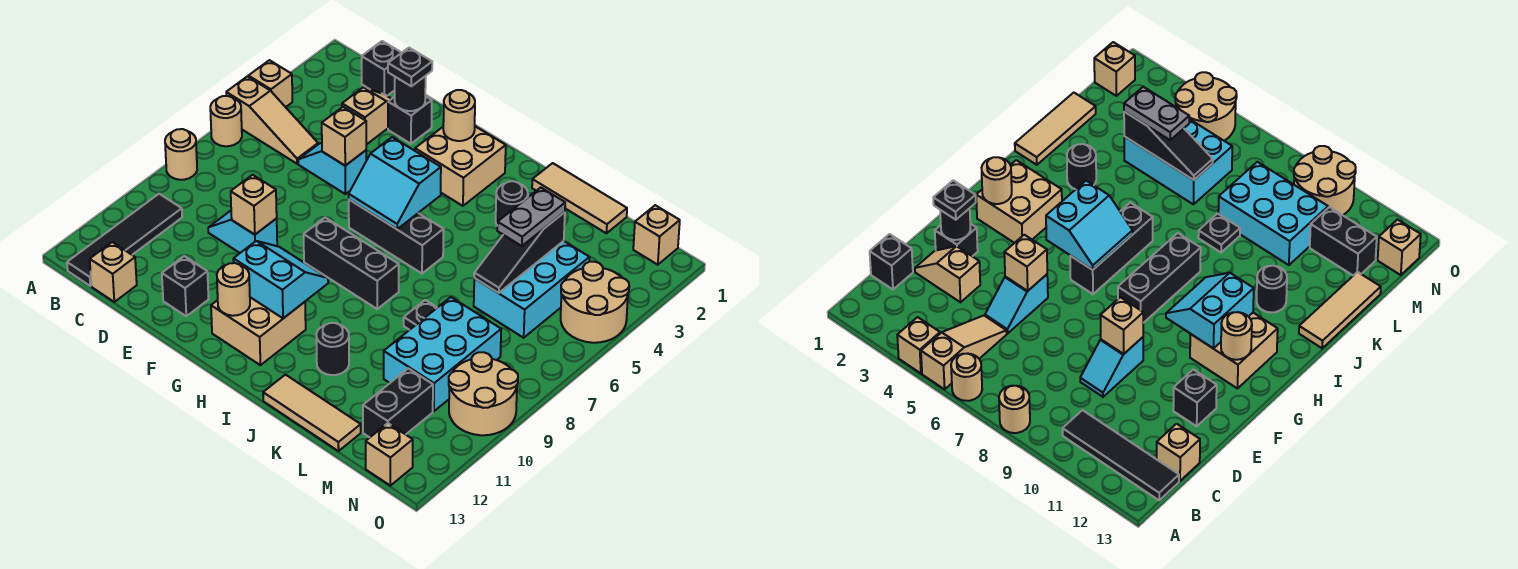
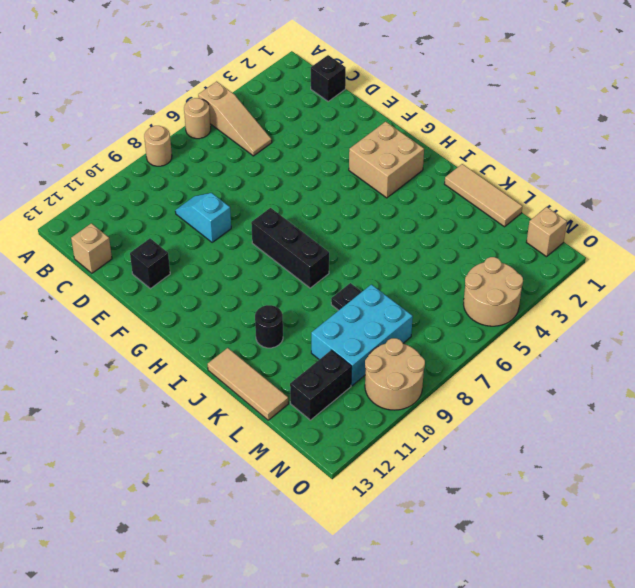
none -> tan 1x1 brick [248,60,292,107]
none -> black 1x4 tile [67,194,182,286]
none -> tan 1x2 slope [342,87,391,145]
none -> cyan 1x2 slope [298,143,366,194]

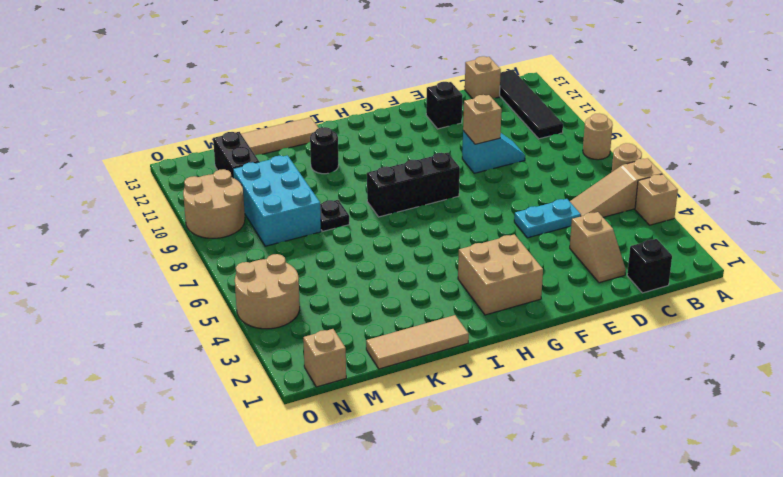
cyan 1x2 plate [514,199,581,238] -> cyan 1x2 slope [298,143,366,194]
none -> black 1x1 brick [388,96,432,144]
none -> black 1x3 brick [349,200,444,273]
none -> tan 2x2 brick [211,297,306,365]
none -> black 1x1 round brick [496,181,528,225]

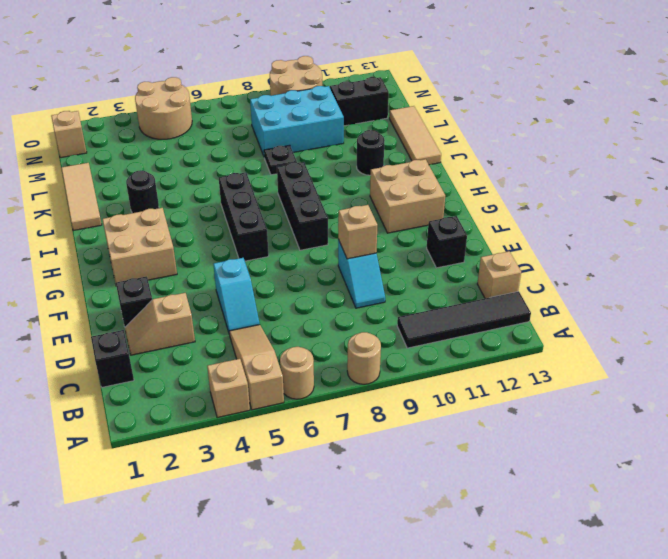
none -> cyan 2x3 brick [474,241,590,338]
none -> tan 1x1 brick [366,423,413,486]
none -> black 1x1 round brick [395,76,426,111]
none -> tan 1x1 brick [322,107,366,166]

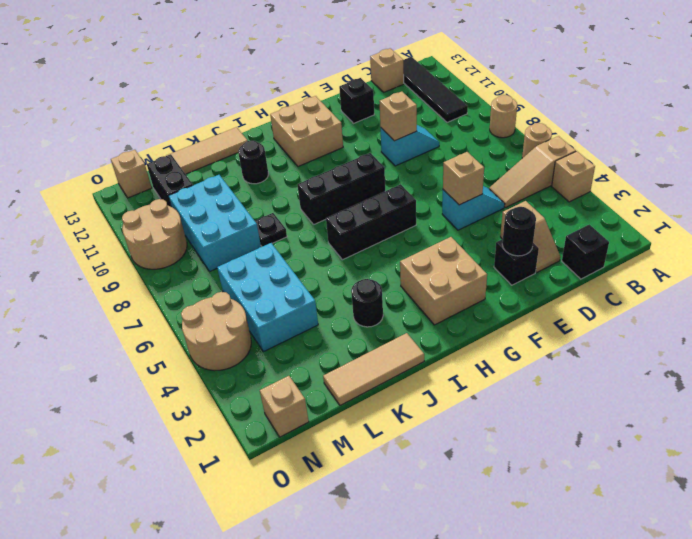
none -> tan 1x1 round brick [443,90,475,141]
none -> cyan 2x2 slope [349,137,441,229]
none -> cyan 2x2 slope [233,241,328,318]
none -> tan 1x1 round brick [217,263,250,316]

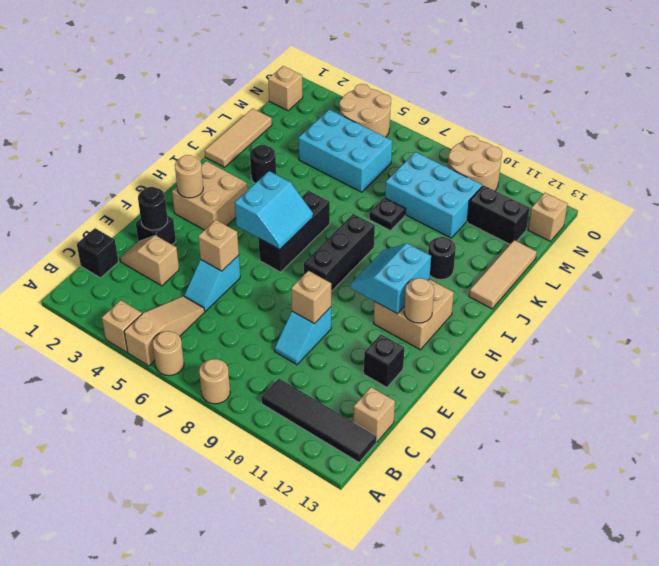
none -> black 1x3 slope [474,212,565,293]
none -> black 1x1 plate [388,48,432,86]
none -> grey 1x2 plate [497,188,565,246]

